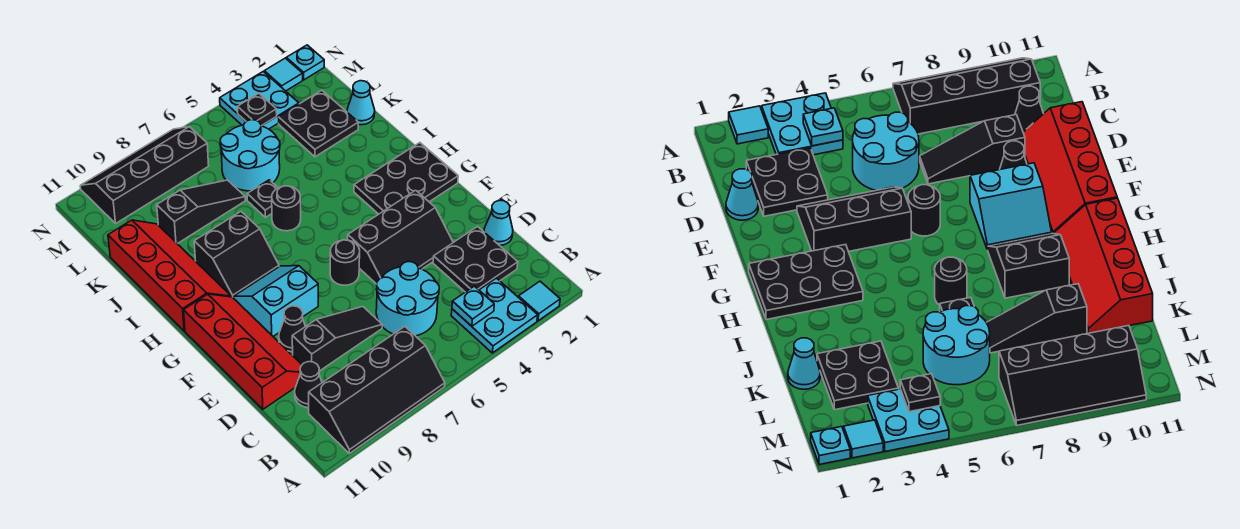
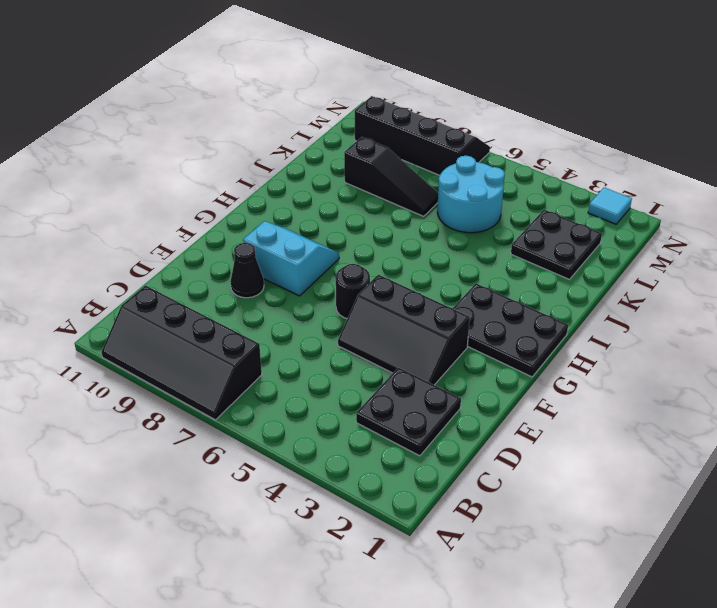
none -> cyan 1x1 tile [518,281,560,321]
none -> cyan 2x2 plate [451,278,538,353]
none -> cyan 2x2 round brick [376,262,439,336]

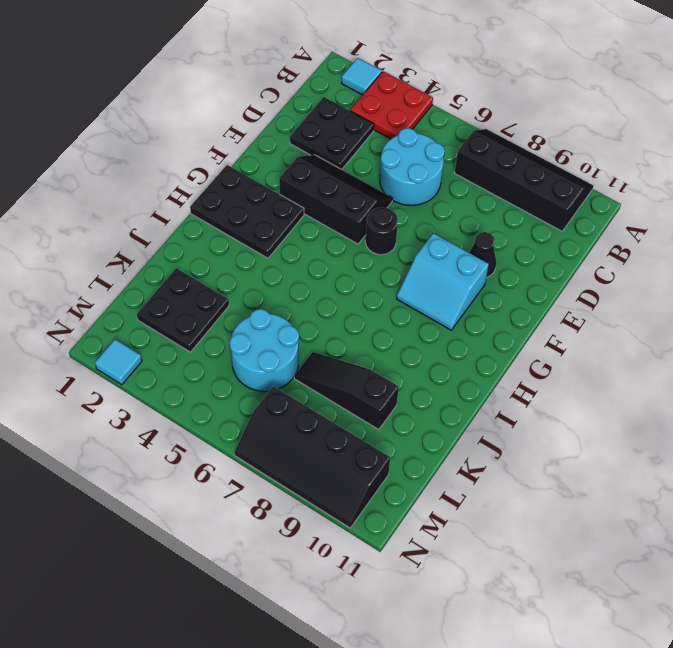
red 2x2 plate [350,71,433,139] -> cyan 2x2 plate [451,278,538,353]
none -> black 1x1 cone [295,362,322,408]
none -> cyan 1x1 cone [484,201,513,246]
none -> black 1x3 slope [292,306,382,371]

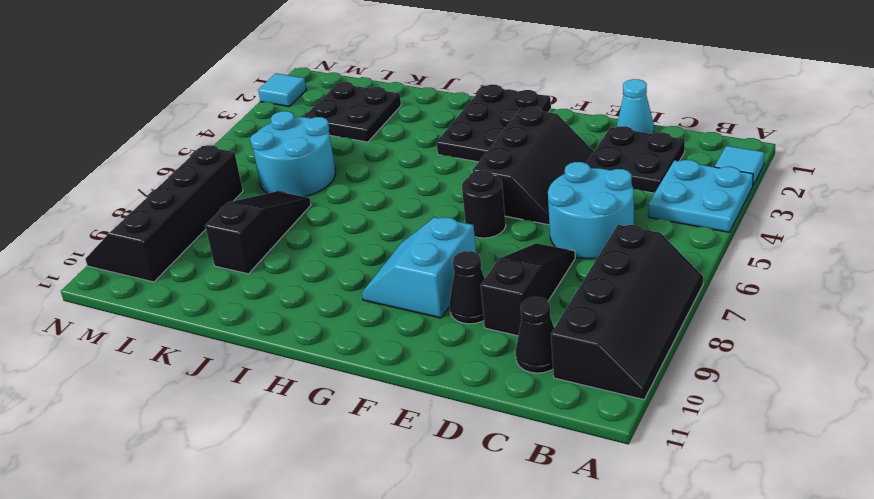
none -> red 2x4 slope [184,294,302,409]
none -> black 2x2 slope [194,212,279,298]
none -> red 2x4 slope [108,220,231,331]

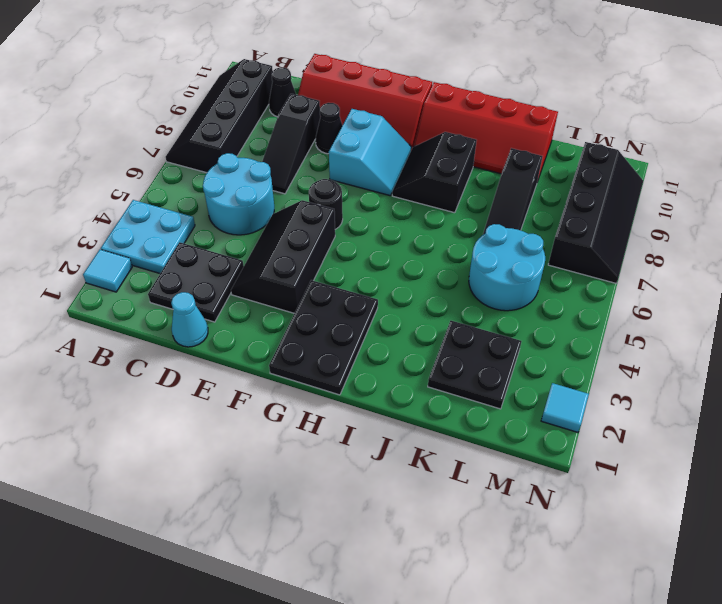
none -> black 1x1 round brick [272,186,301,231]
none -> black 1x1 plate [247,180,278,217]
none -> cyan 1x1 cone [347,81,375,125]

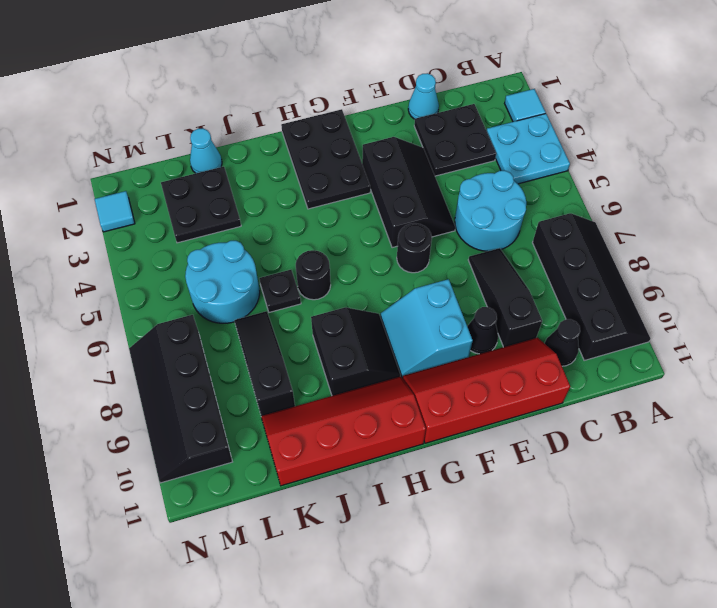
none -> cyan 2x2 plate [220,72,299,129]
none -> cyan 1x1 plate [286,45,324,80]
none -> cyan 1x1 plate [452,286,494,326]

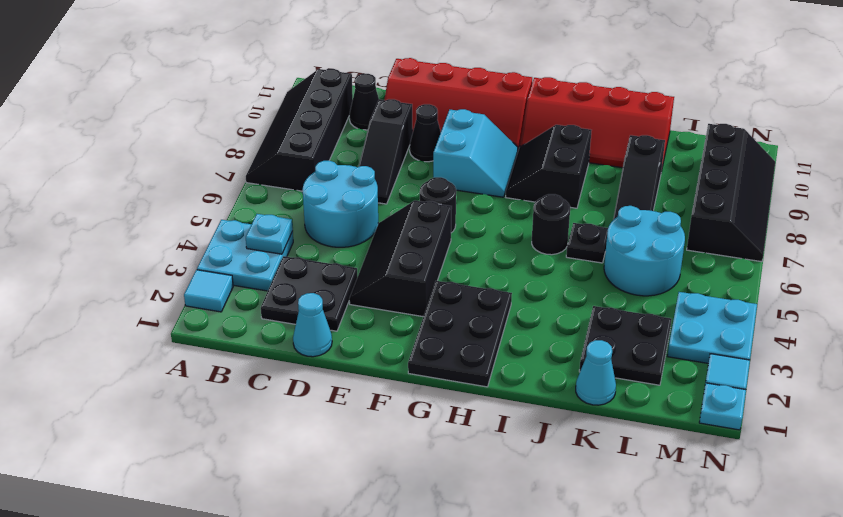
none -> black 1x1 plate [237,93,277,126]

